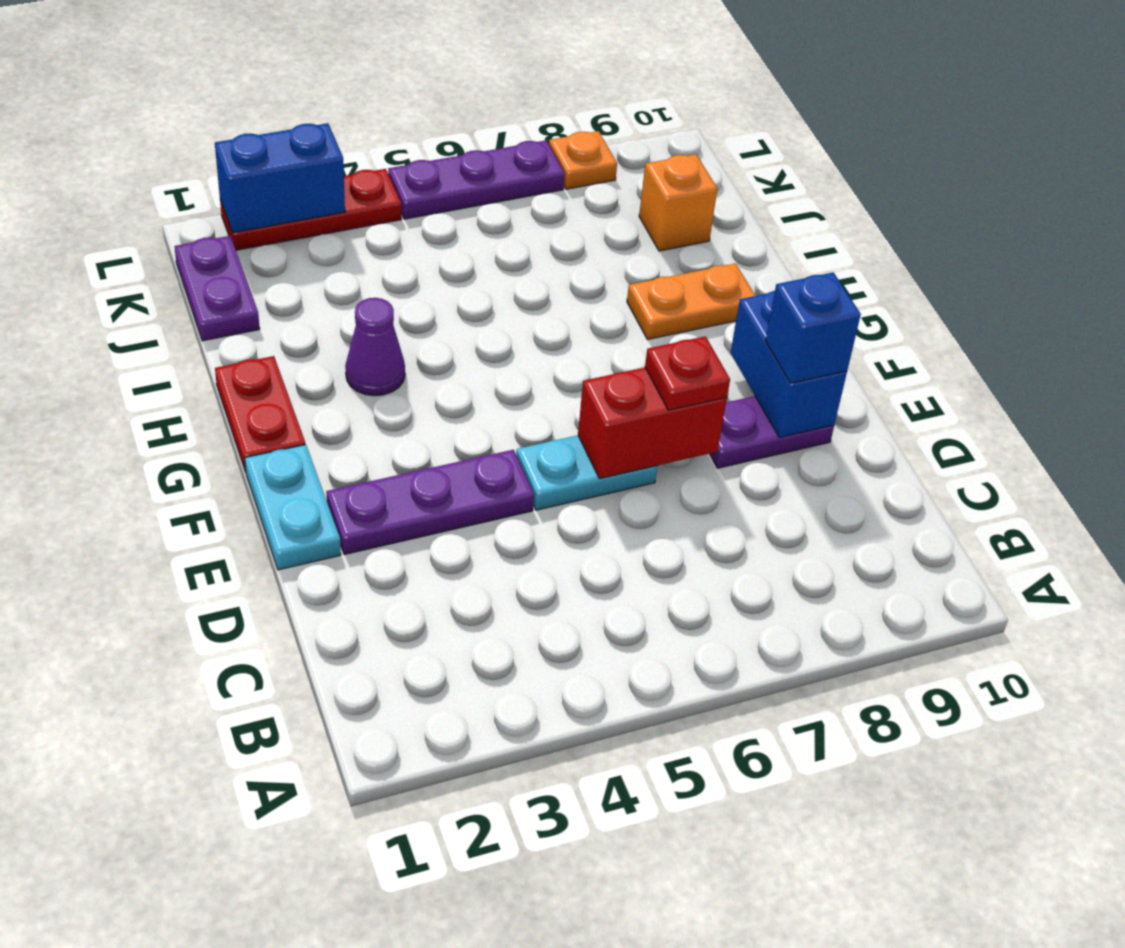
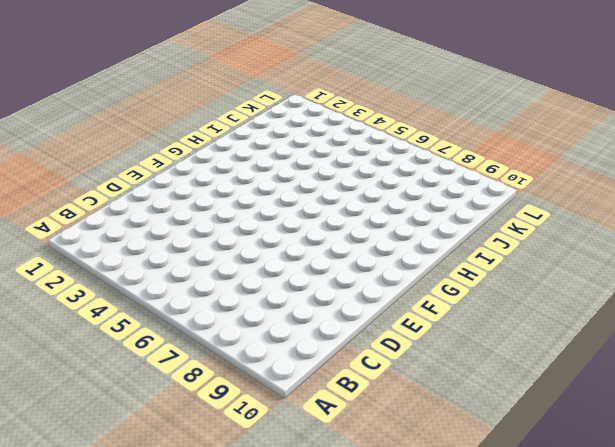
none -> cyan 1x2 plate [245,445,341,570]
none -> purple 1x3 plate [326,450,534,555]
none -> cyan 1x2 plate [516,435,657,510]

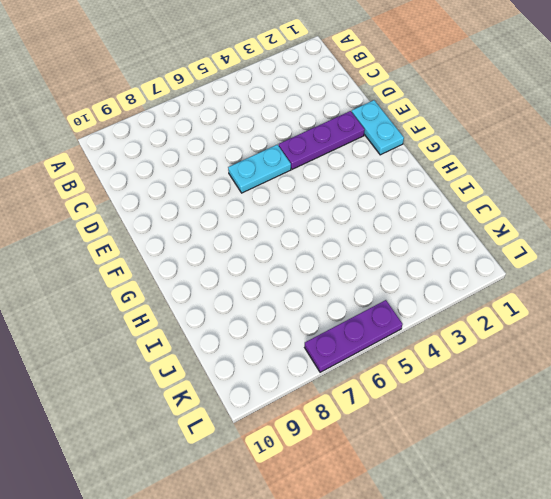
none -> purple 1x2 plate [710,396,834,468]
none -> red 1x2 plate [215,356,305,472]
none -> purple 1x1 cone [345,298,405,396]

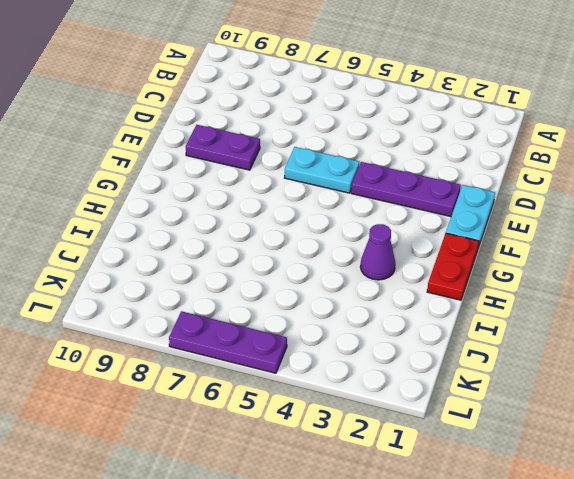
none -> orange 1x2 plate [627,263,755,340]
none -> purple 1x2 plate [174,236,260,341]
none -> orange 1x1 brick [639,154,717,251]

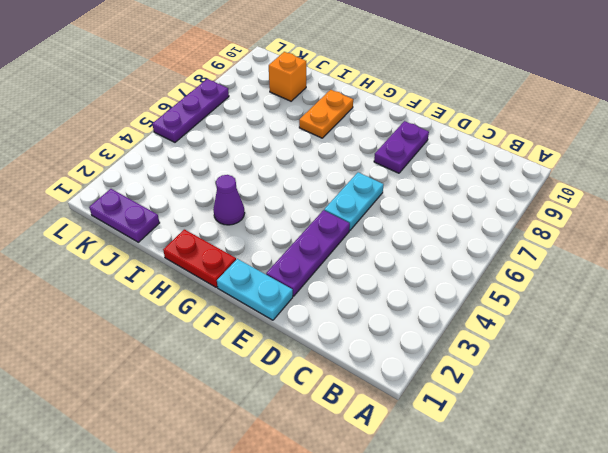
none -> red 1x3 plate [220,169,401,250]
none -> orange 1x1 plate [549,131,617,189]
none -> red 1x2 brick [578,368,727,479]

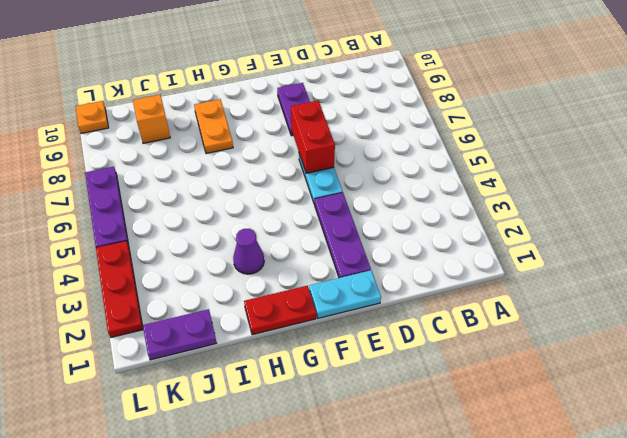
orange 1x1 plate [76,101,109,134] -> orange 1x1 plate moved to [549,131,617,189]
none -> blue 1x2 brick [730,291,847,437]
none -> blue 1x2 brick [215,123,345,233]
none -> red 1x1 plate [645,336,730,410]

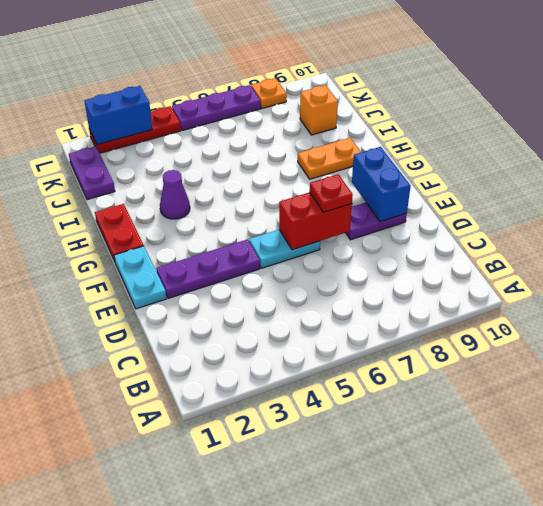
none -> blue 1x1 brick [765,272,861,383]

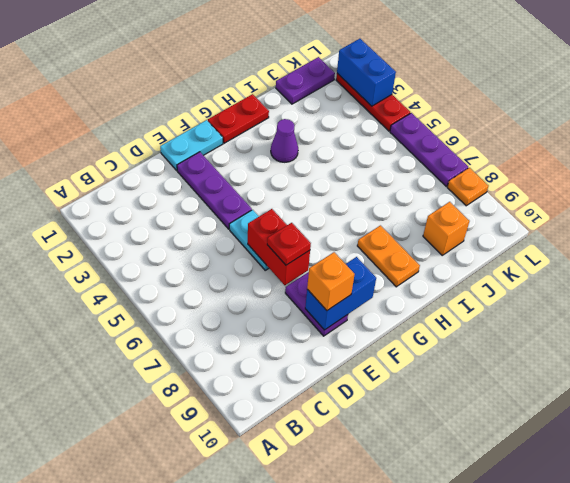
orange 1x1 brick [307,252,355,310] -> blue 1x1 brick [765,272,861,383]

